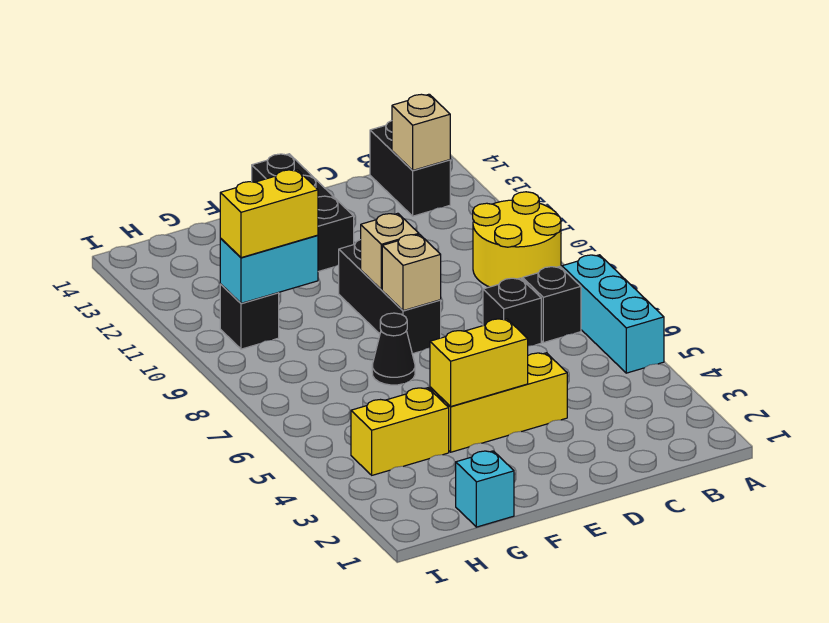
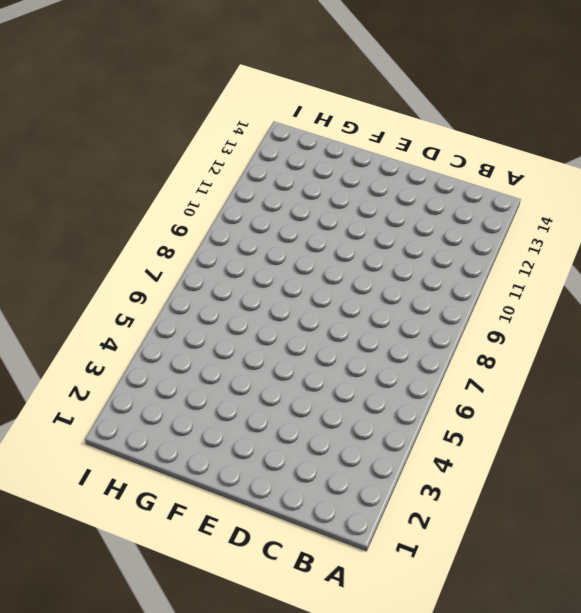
none -> cyan 1x3 brick [562,255,664,373]
none -> yellow 2x2 round brick [473,192,561,287]
none -> black 1x1 brick [523,267,581,343]

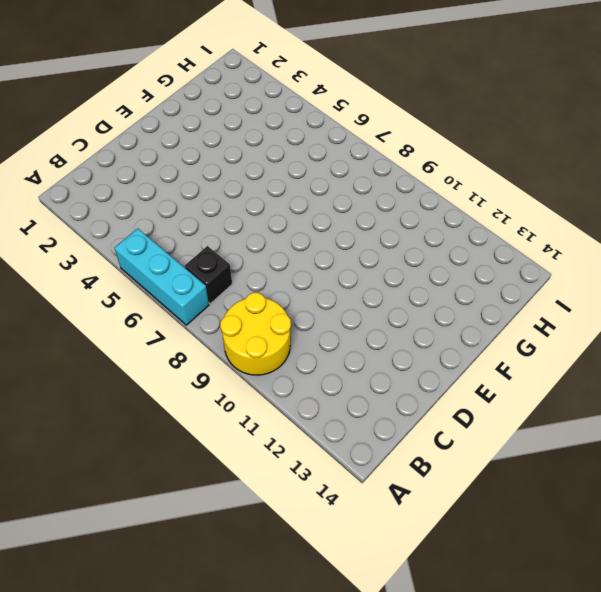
none -> black 1x2 brick [370,121,450,216]
none -> black 1x1 brick [483,278,541,346]
none -> yellow 1x3 brick [430,353,567,452]

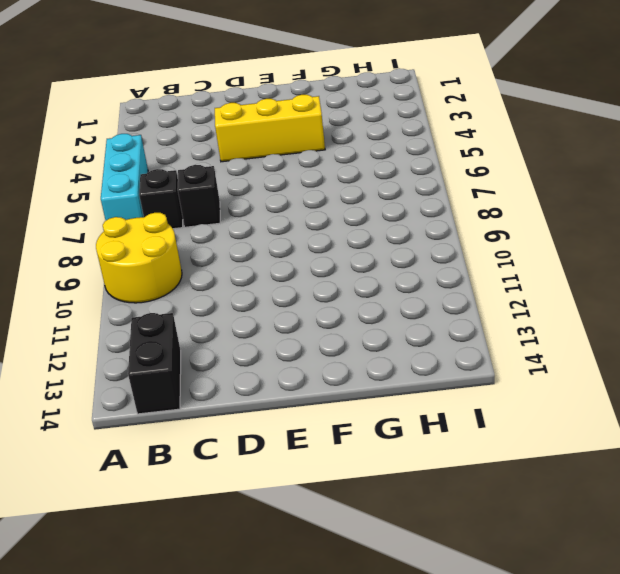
none -> black 1x3 brick [339,240,441,354]
none -> black 1x3 brick [252,154,354,272]
none -> black 1x1 cone [372,313,415,385]

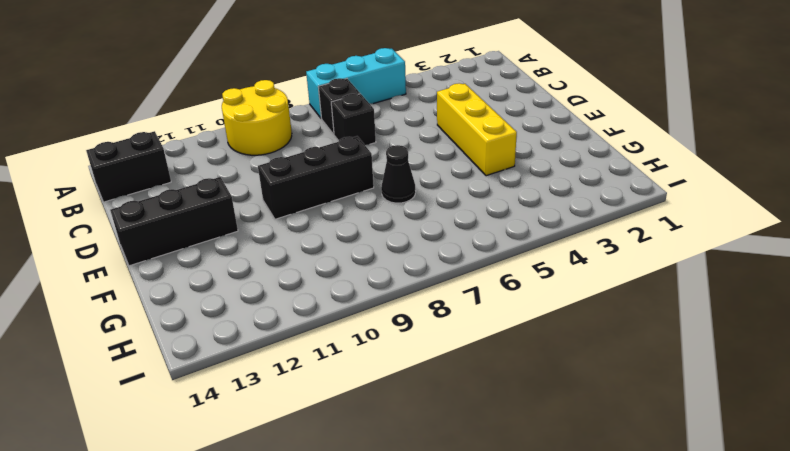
none -> cyan 1x1 brick [456,451,514,527]
none -> yellow 1x2 brick [351,388,449,475]
none -> black 1x1 brick [220,284,279,349]

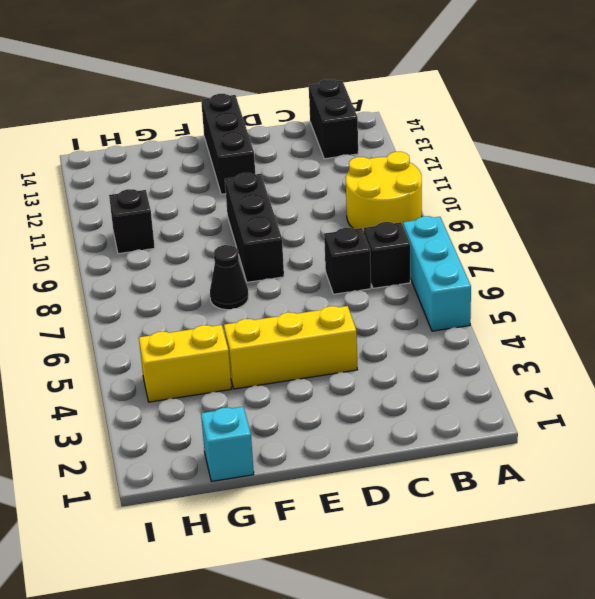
none -> tan 1x1 brick [392,94,450,171]
none -> yellow 1x2 brick [430,319,528,407]
none -> tan 1x1 brick [382,234,441,311]

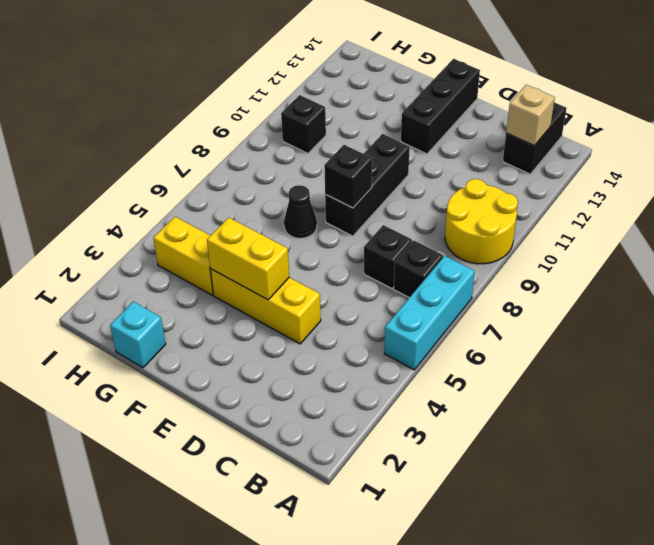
black 1x1 brick [324,145,372,208] -> tan 1x1 brick [382,234,441,311]
none -> tan 1x1 brick [361,213,419,290]
none -> cyan 1x2 brick [220,235,318,303]
none -> yellow 1x2 brick [220,170,318,258]

